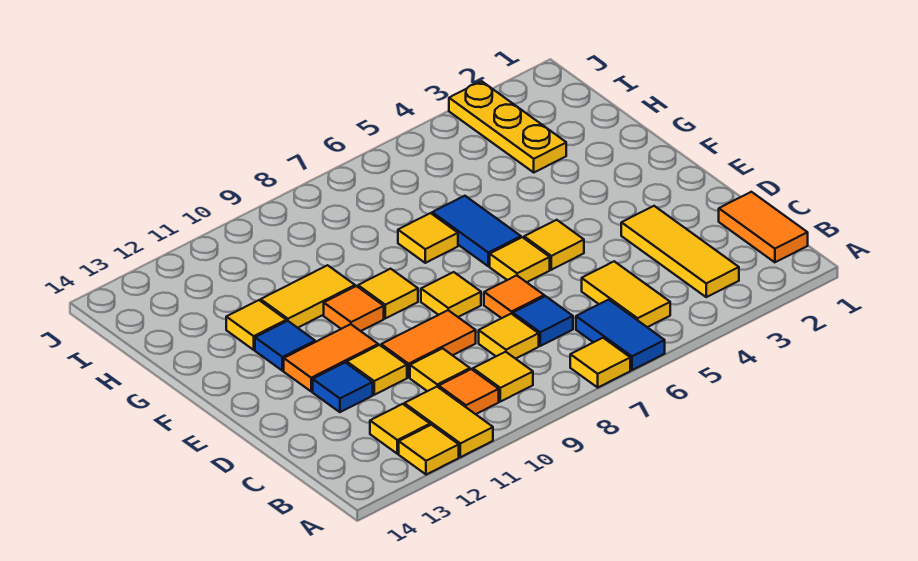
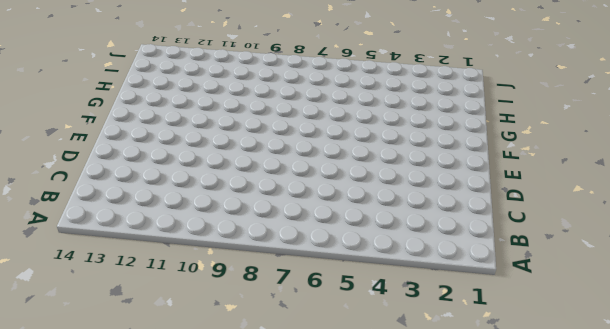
none -> blue 1x2 tile [576,300,665,370]
none -> yellow 1x1 tile [570,338,630,387]
none -> yellow 1x2 tile [404,387,493,457]

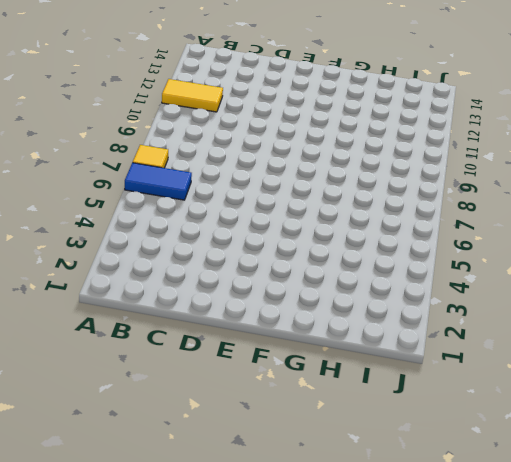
none -> yellow 1x1 tile [399,425,459,475]
none -> orange 1x2 tile [719,192,808,262]
none -> yellow 1x3 tile [621,206,739,297]

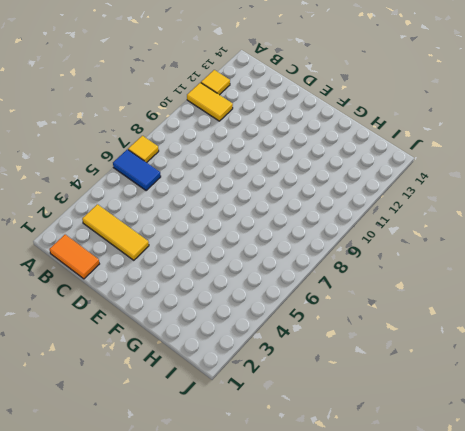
none -> yellow 1x2 tile [582,261,670,327]
none -> yellow 1x1 tile [473,352,533,402]
none -> orange 1x1 tile [439,369,499,414]

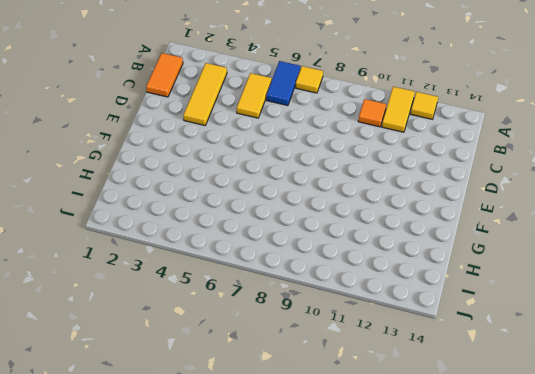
none -> yellow 1x1 tile [473,352,533,402]
none -> yellow 1x1 tile [370,404,430,454]
none -> blue 1x1 tile [513,296,573,346]

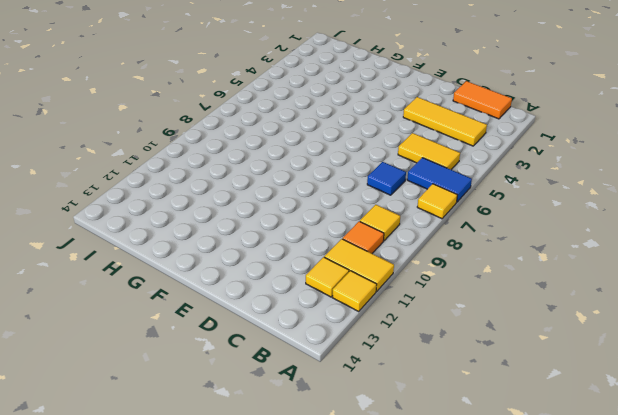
none -> yellow 1x1 tile [479,314,539,359]
none -> yellow 1x1 tile [410,348,470,391]
none -> orange 1x1 tile [484,275,544,318]

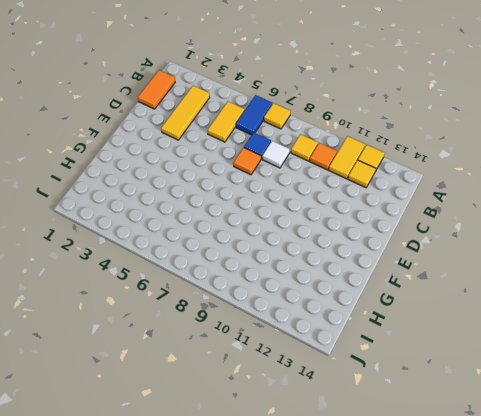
white 1x1 tile [262,141,290,168] -> yellow 1x1 tile [479,314,539,359]
none -> yellow 1x1 tile [410,348,470,391]
none -> orange 1x2 tile [381,310,476,377]
none -> yellow 1x1 tile [347,345,407,395]

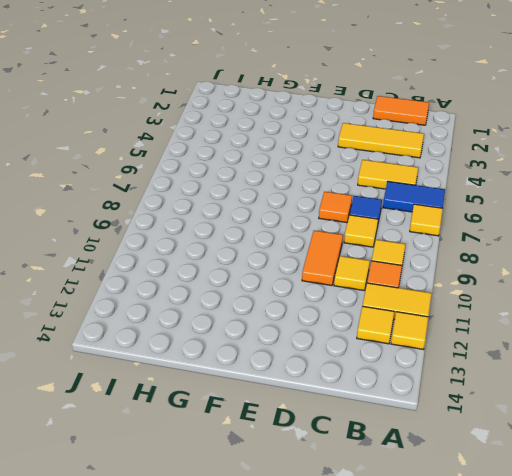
none -> yellow 1x1 tile [347,345,407,395]
none -> blue 1x1 tile [313,362,373,412]
none -> yellow 1x1 tile [524,220,584,270]

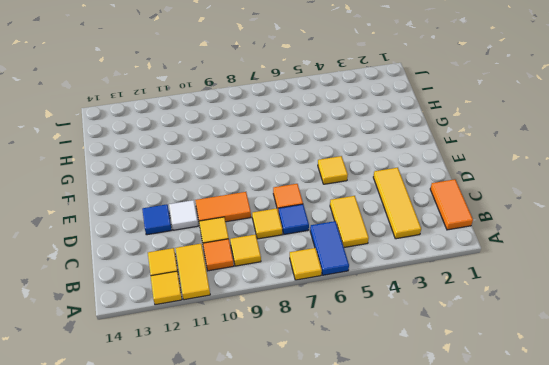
white 1x1 tile [169,200,198,230] -> yellow 1x1 tile [347,345,407,395]
none -> yellow 1x1 tile [490,237,550,282]
none -> yellow 1x1 tile [421,272,481,317]
none -> orange 1x2 tile [284,324,378,391]

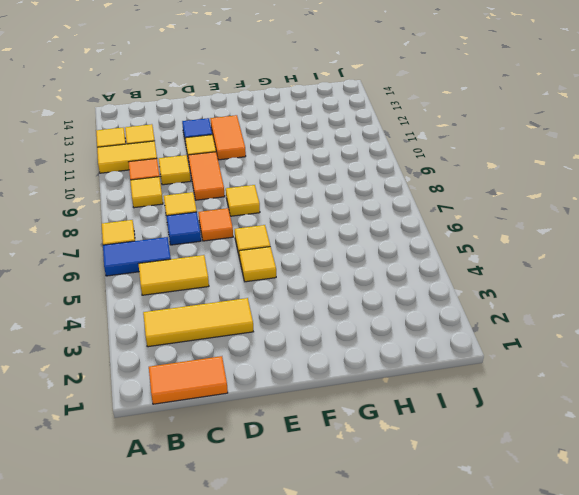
none -> blue 1x2 tile [432,196,521,266]
none -> yellow 1x1 tile [358,269,418,318]
none -> orange 1x1 tile [324,286,384,331]

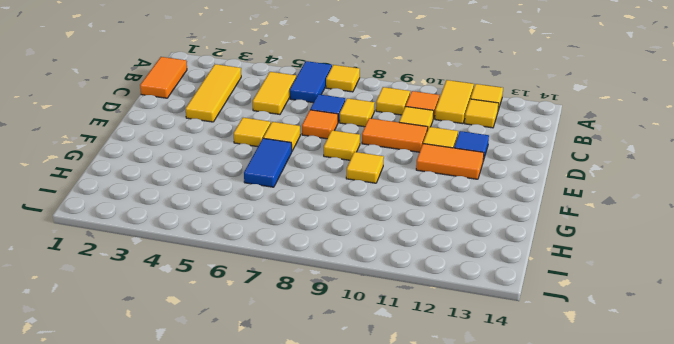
none -> orange 1x1 tile [324,286,384,331]
none -> blue 1x1 tile [255,321,315,371]
none -> yellow 1x1 tile [398,213,458,263]

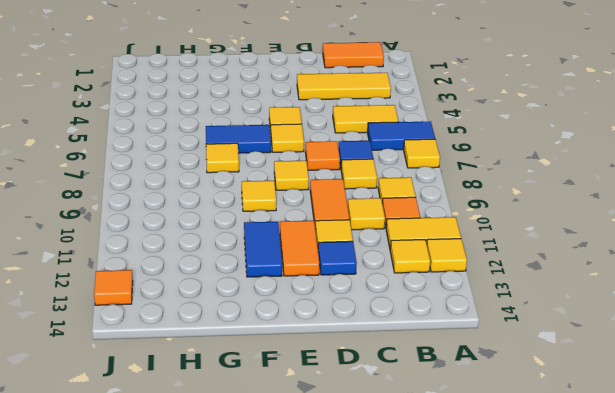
blue 1x2 tile [244,222,282,277] -> blue 1x1 tile [255,321,315,371]
orange 1x1 tile [94,270,133,305] -> orange 1x1 tile moved to [324,286,384,331]
none -> yellow 1x2 tile [261,265,355,328]
none -> yellow 1x1 tile [226,300,286,350]
none -> yellow 1x3 plate [449,81,566,172]

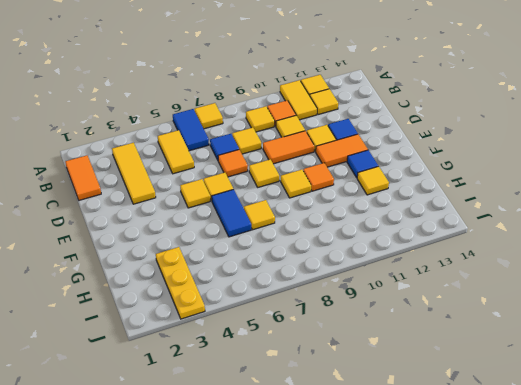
none -> yellow 1x2 tile [261,265,355,328]

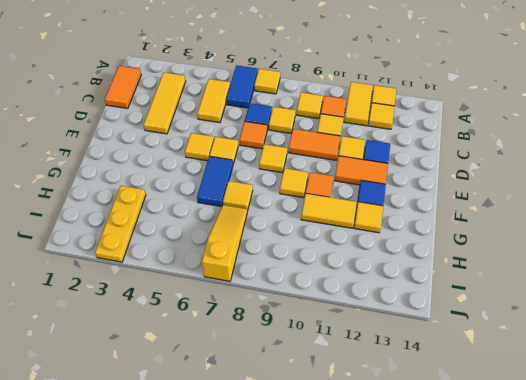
yellow 1x3 slope [202,205,247,281] -> none

